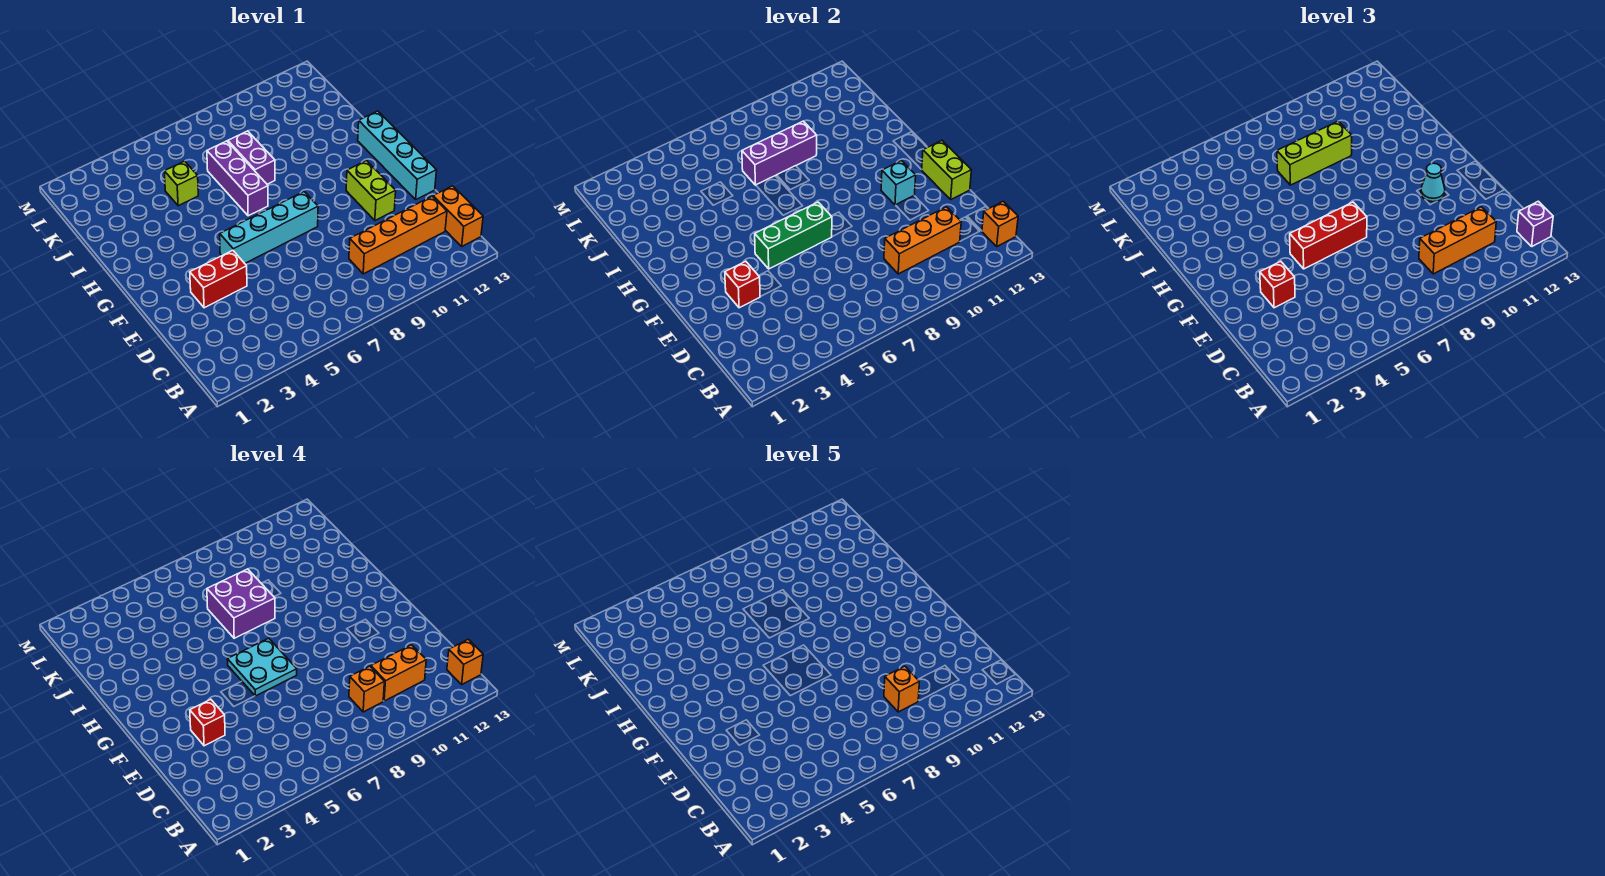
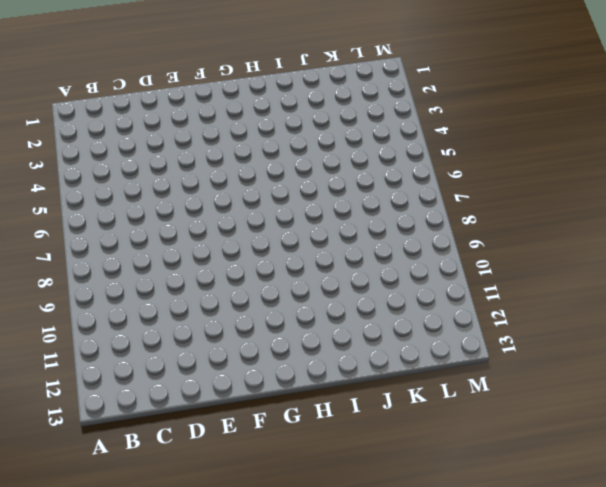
none -> orange 1x2 brick [433,186,483,246]
none -> orange 1x4 brick [349,196,447,274]
none -> red 1x2 brick [190,250,247,308]

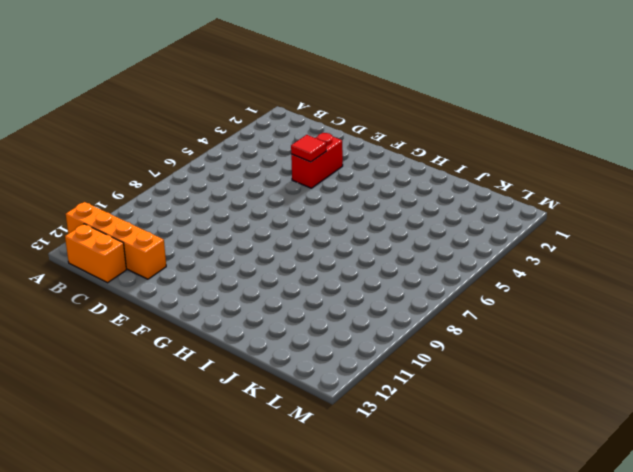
orange 1x4 brick [66,202,166,279] -> orange 1x4 brick turned to [349,196,447,274]
red 1x1 tile [291,135,326,162] -> none
none -> lime 1x2 brick [346,161,396,220]
none -> cyan 1x4 brick [358,111,436,199]
none -> cyan 1x4 brick [220,192,318,263]

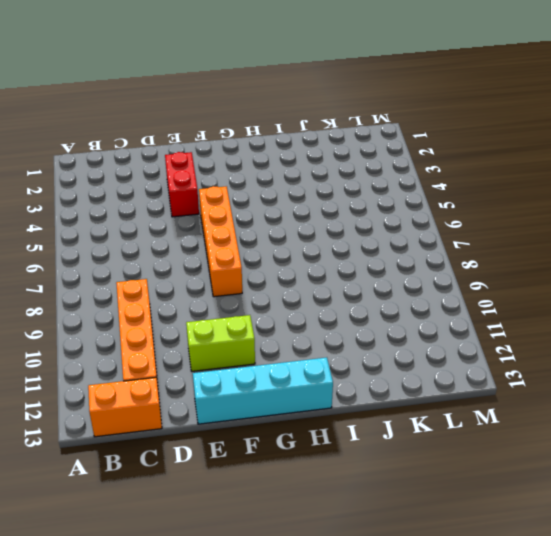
orange 1x4 brick [199,186,242,297] -> cyan 1x4 brick [220,192,318,263]
none -> purple 1x3 brick [207,141,268,216]
none -> purple 1x2 brick [228,131,275,184]
none -> lime 1x1 brick [164,161,198,206]

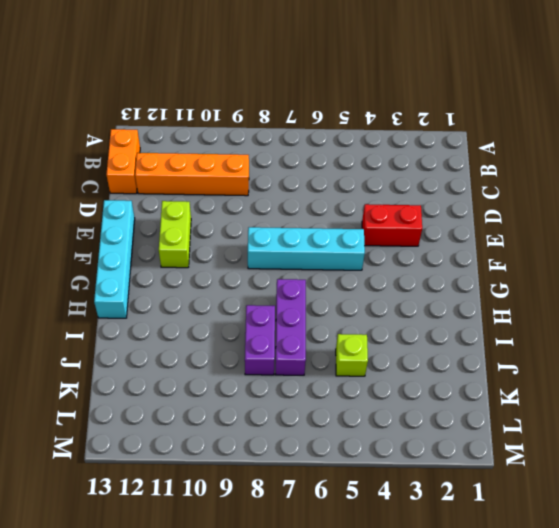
none -> orange 1x1 brick [982,201,1018,246]
none -> orange 1x3 brick [884,207,961,274]
none -> red 1x1 brick [725,261,760,308]

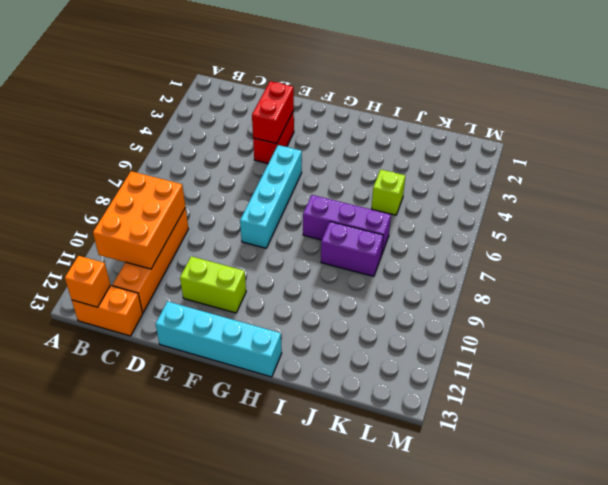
orange 2x3 brick [93,171,185,269] -> orange 1x3 brick [884,207,961,274]
red 1x2 brick [252,81,294,144] -> red 1x1 brick [725,261,760,308]
none -> lime 1x2 brick [922,141,971,199]
none -> green 1x3 brick [755,202,832,269]
none -> cyan 1x1 brick [881,161,916,205]

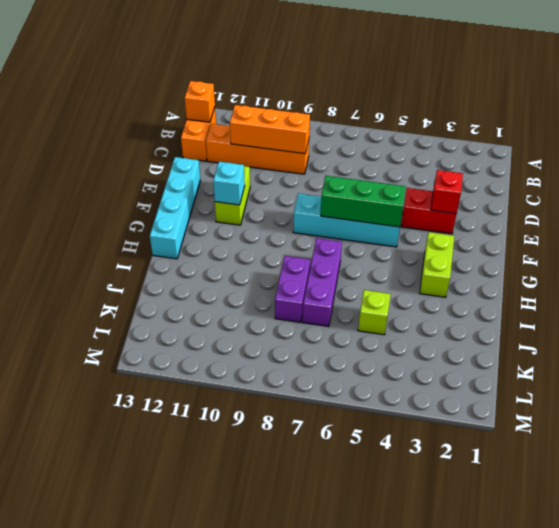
lime 1x2 brick [420,232,454,297] -> lime 1x2 brick moved to [922,141,971,199]
none -> purple 1x3 brick [742,121,817,185]
none -> purple 1x1 brick [1517,201,1553,246]
none -> orange 1x3 brick [1419,207,1496,274]

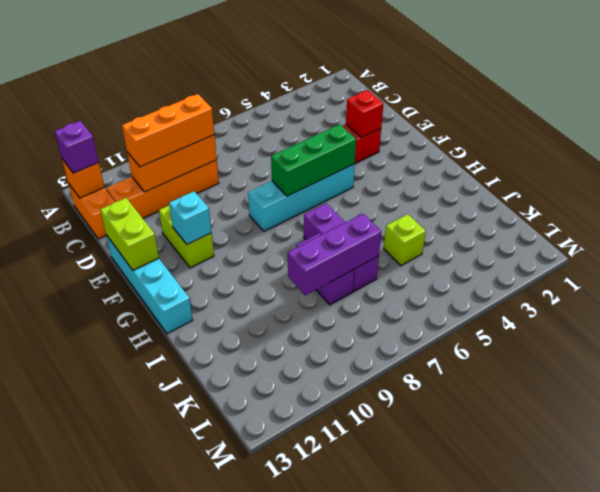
none -> red 1x1 brick [1260,261,1295,308]
none -> red 1x3 brick [1290,202,1367,269]
none -> cyan 1x1 cone [1421,163,1445,202]

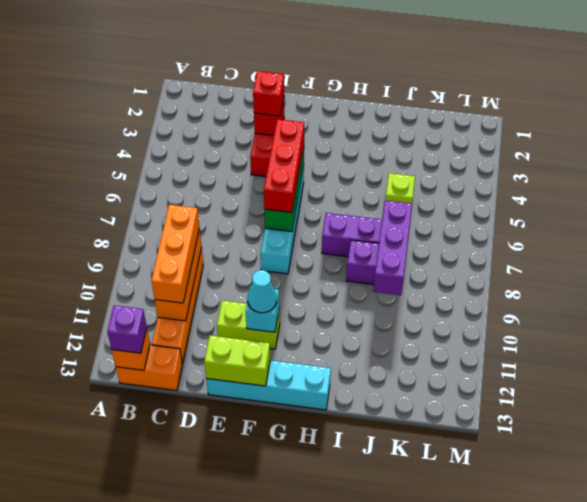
none -> lime 1x3 brick [1277,121,1352,185]
none -> orange 1x1 brick [447,639,483,684]
none -> orange 1x1 brick [349,666,384,712]

